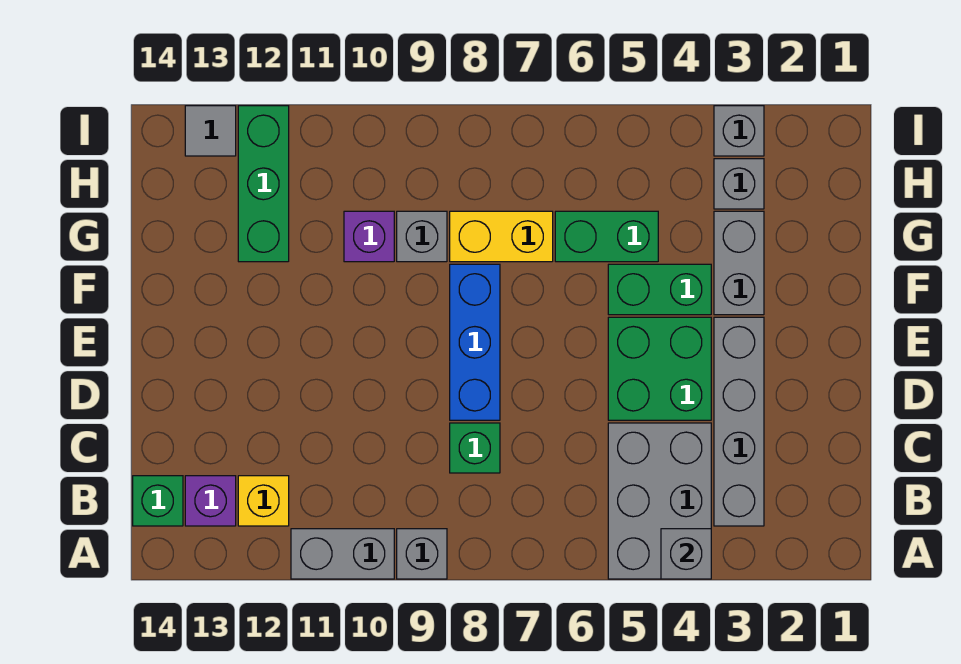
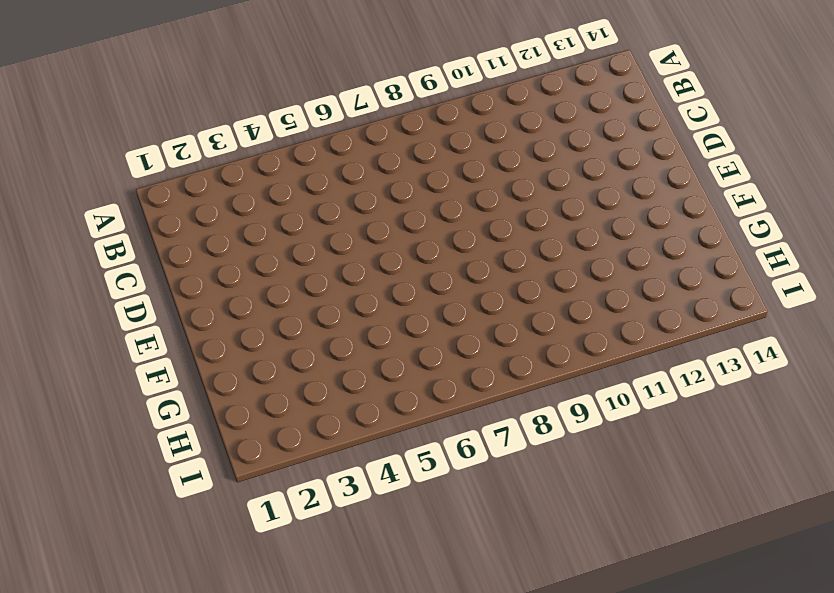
none -> grey 2x3 brick [608,423,711,579]
none -> grey 1x1 brick [397,529,447,579]
none -> grey 1x2 brick [291,529,394,579]

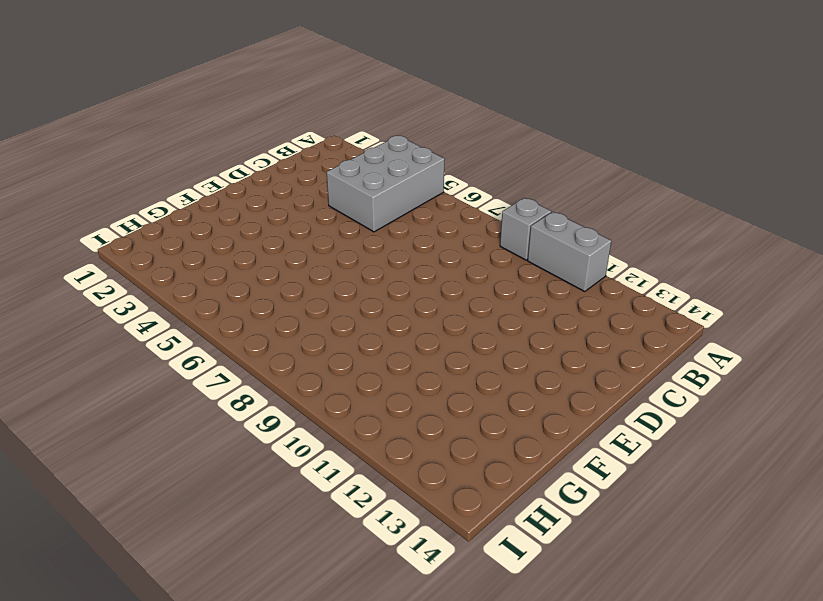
none -> grey 1x4 brick [714,317,764,526]
none -> yellow 1x1 brick [238,476,289,526]
none -> purple 1x1 brick [185,476,236,526]

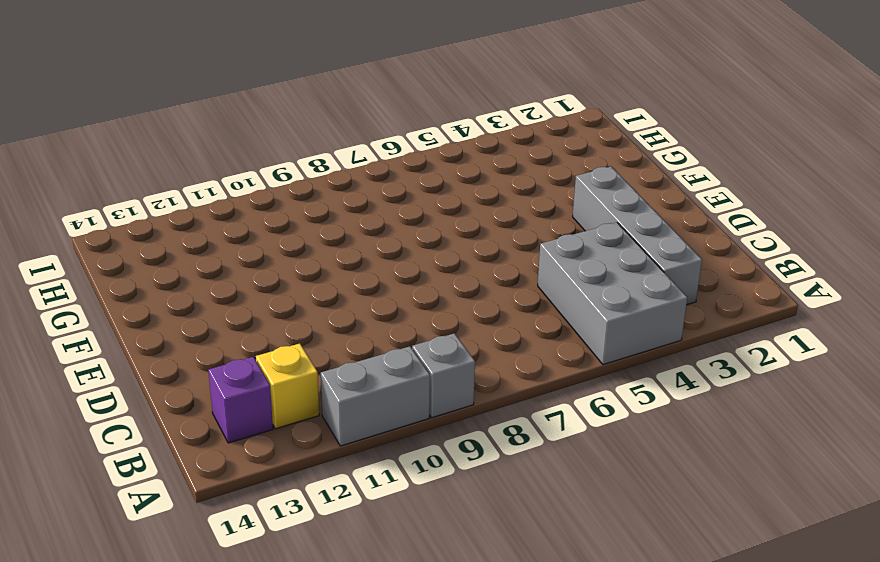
none -> green 1x1 brick [133,476,183,526]
none -> green 1x1 brick [450,423,500,473]
none -> green 2x2 brick [608,317,711,420]

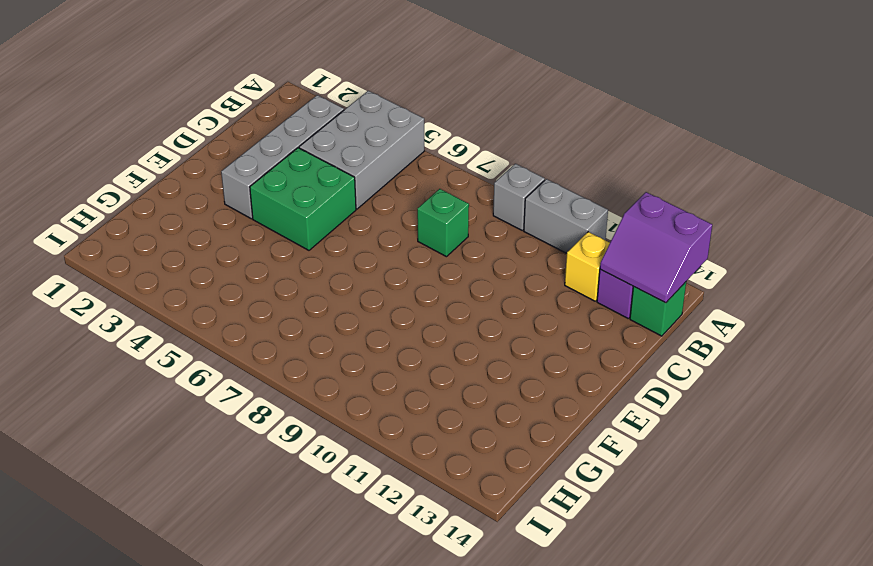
purple 2x2 slope [600,192,712,303] -> none
none -> blue 1x3 brick [450,264,500,420]
none -> grey 1x2 brick [714,211,764,315]
none -> green 1x2 brick [608,264,711,315]

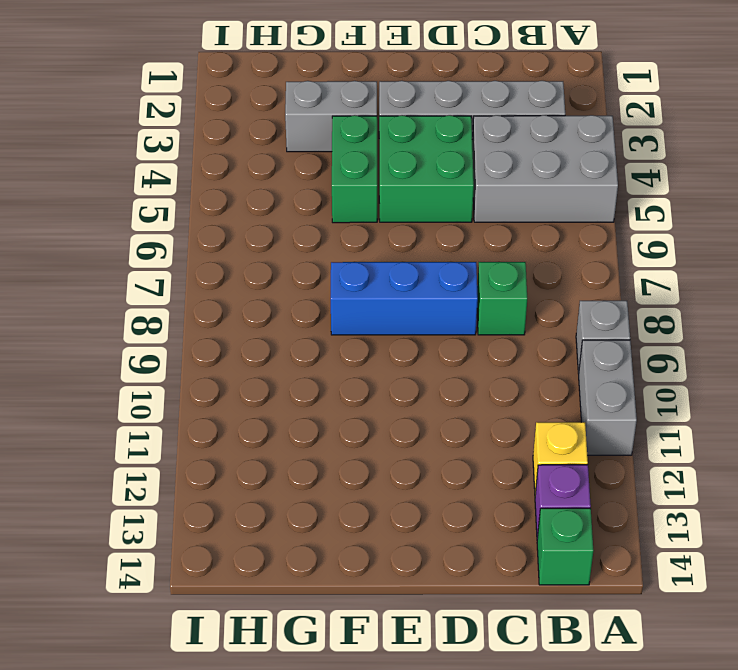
none -> green 1x2 brick [555,211,658,262]
none -> yellow 1x2 brick [450,211,553,262]
none -> grey 1x1 brick [397,211,447,262]

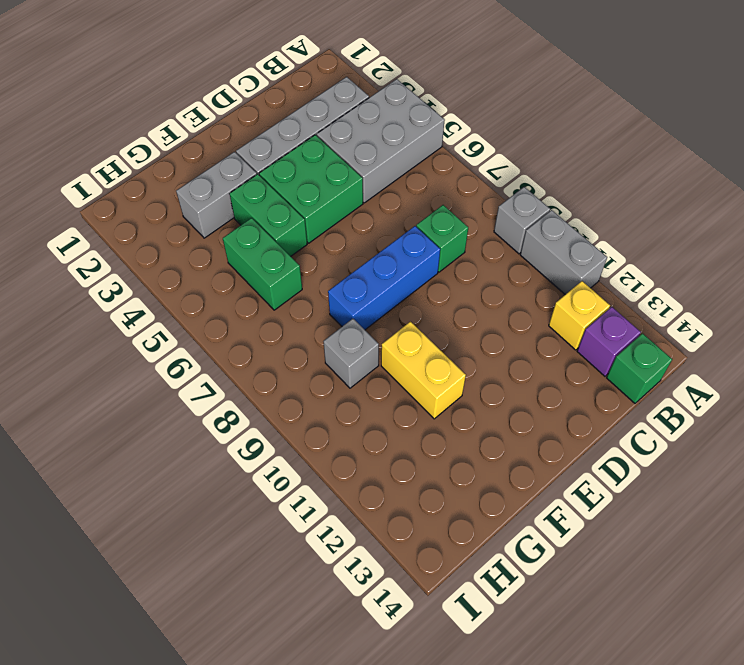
yellow 1x2 brick [381,322,466,419] -> yellow 1x2 brick moved to [450,211,553,262]
none -> purple 1x1 brick [344,211,394,262]
none -> green 1x3 brick [238,106,289,262]
none -> grey 1x1 brick [714,159,764,209]

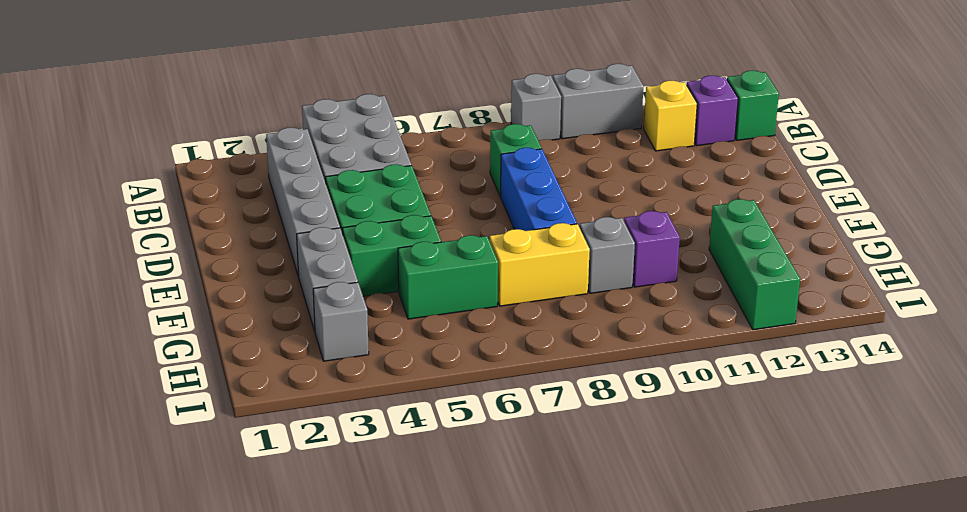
none -> grey 1x1 brick [714,106,764,156]
none -> grey 1x1 tile [185,106,236,156]
none -> grey 1x1 brick [661,529,711,579]

